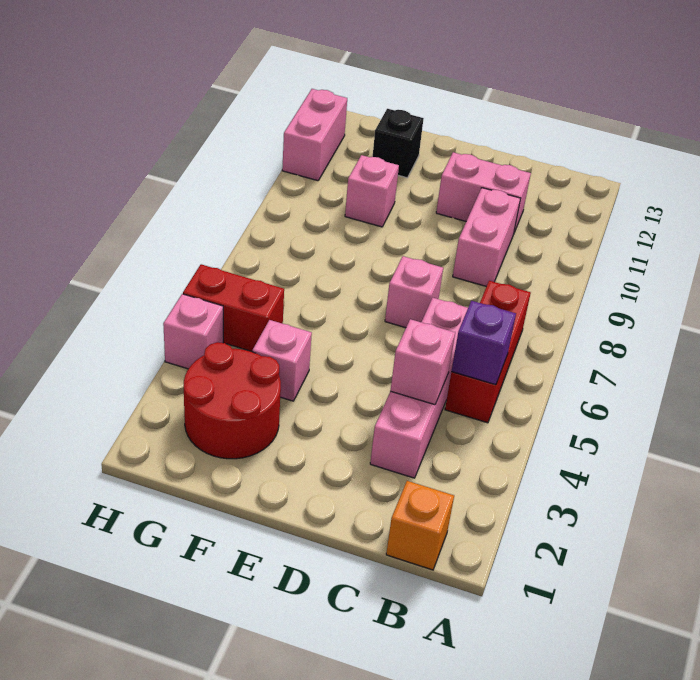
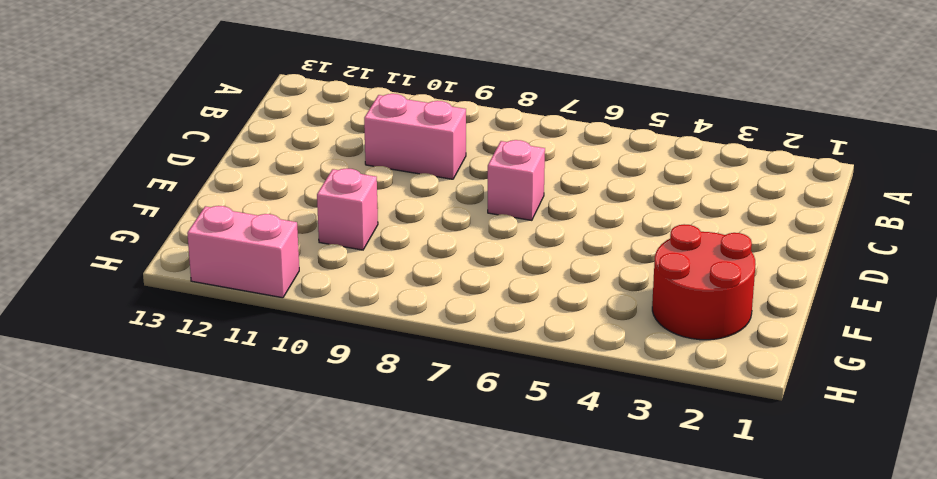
none -> orange 1x1 brick [386,481,454,570]
none -> red 1x3 brick [445,281,531,423]
none -> pink 1x4 brick [370,298,468,478]

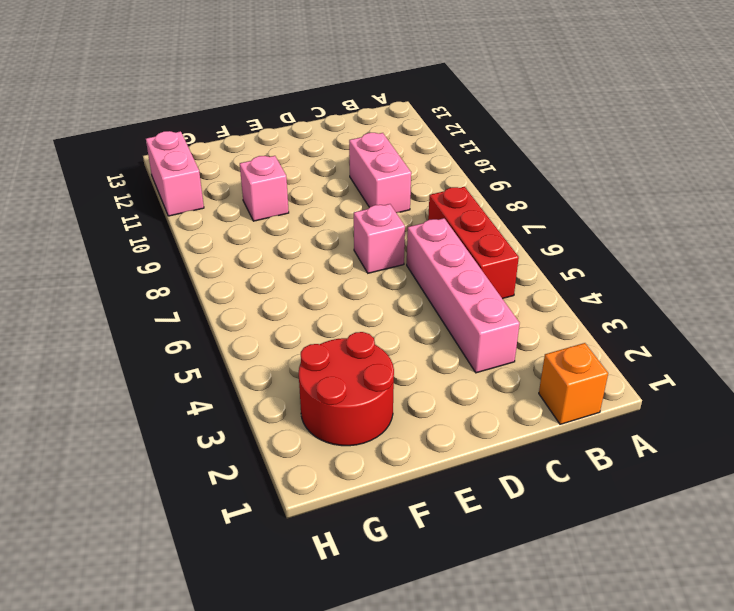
none -> pink 1x2 brick [436,152,531,233]
none -> pink 1x1 brick [252,320,312,401]
none -> black 1x1 brick [373,109,424,178]

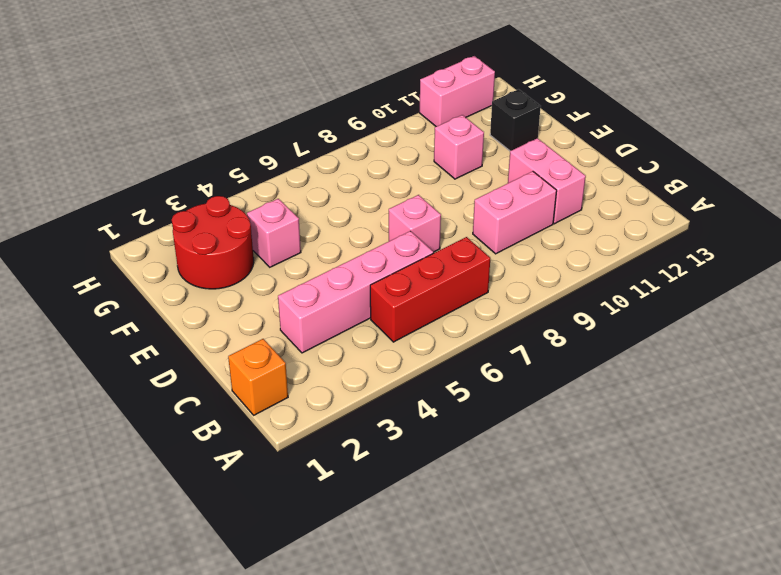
none -> red 1x2 brick [183,264,284,352]
none -> pink 1x1 brick [163,294,223,369]
none -> purple 1x1 brick [452,301,516,385]

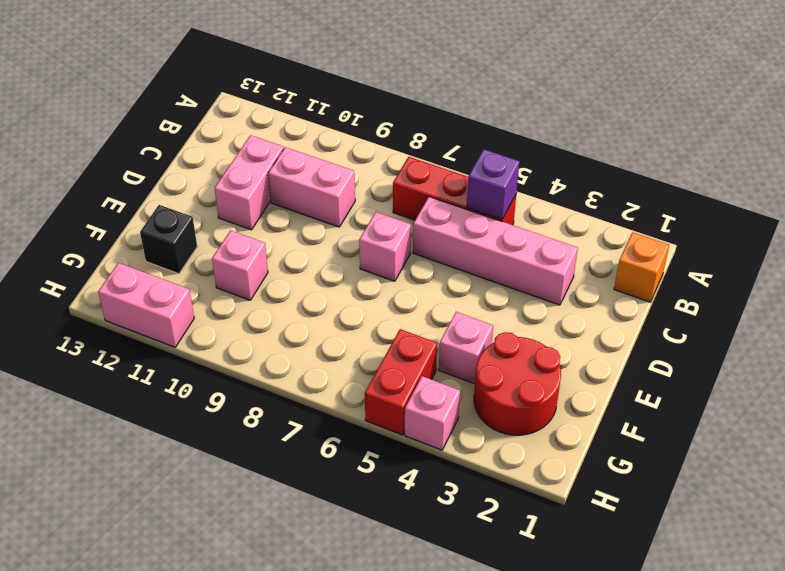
none -> pink 1x1 brick [390,319,455,405]

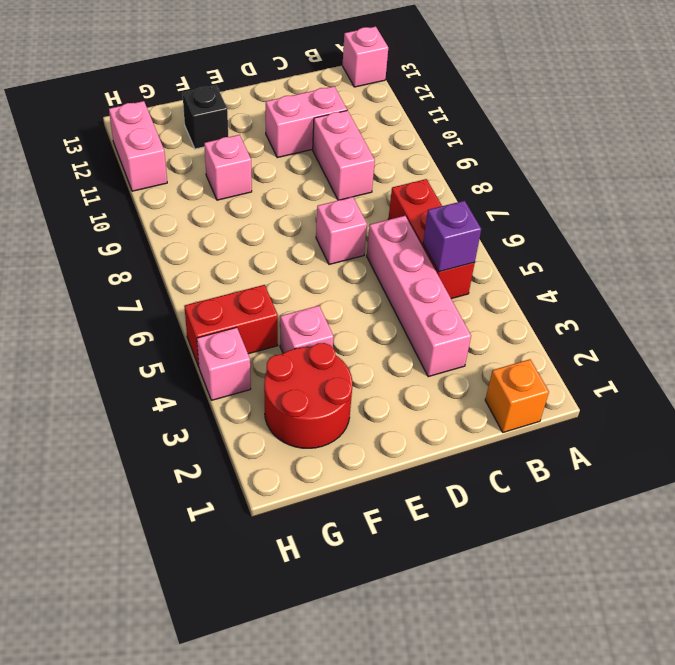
pink 1x1 brick [342,27,388,87] -> pink 1x1 brick moved to [390,319,455,405]

